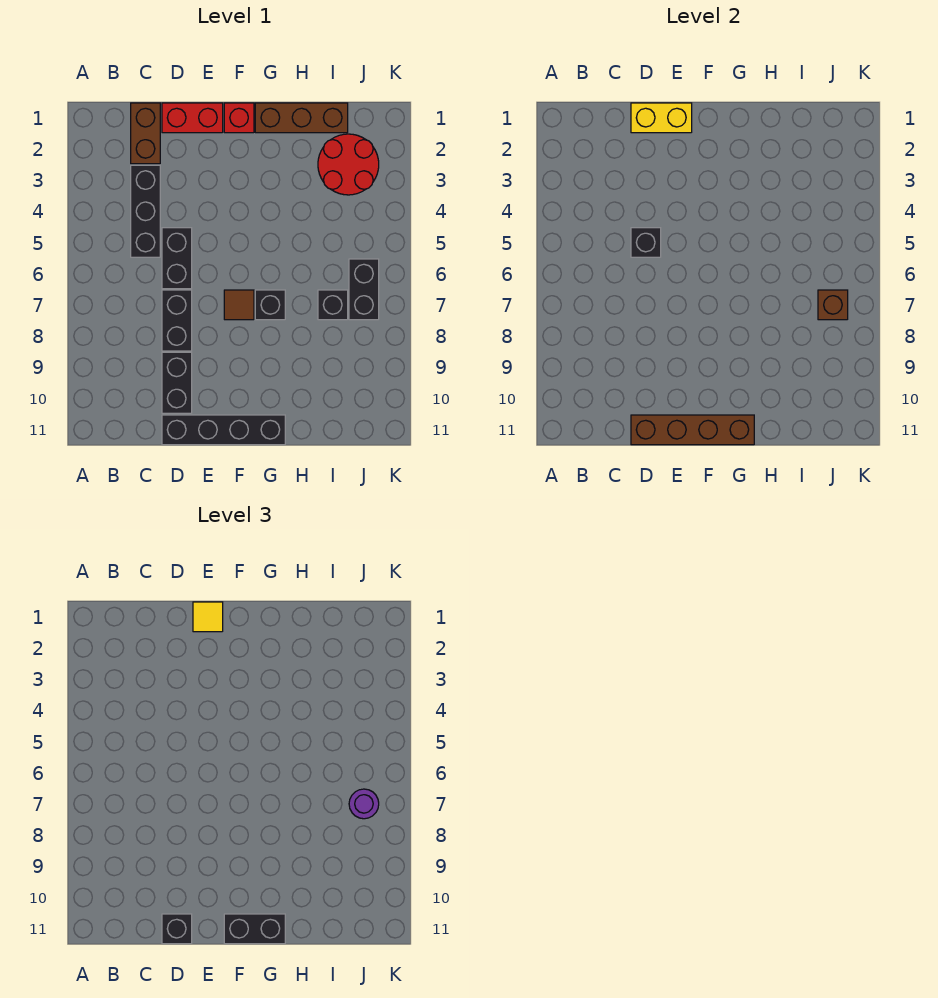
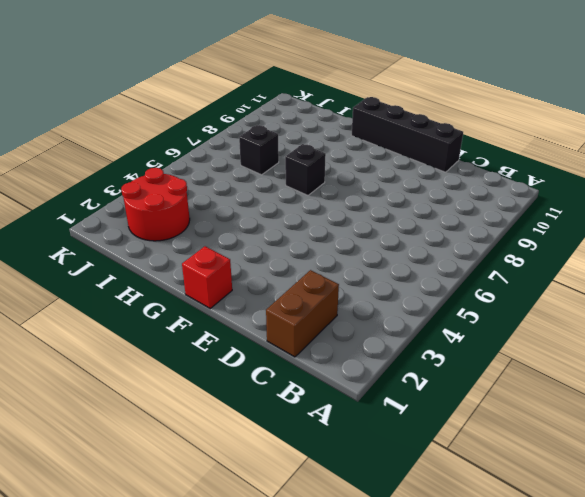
none -> black 1x3 brick [131,165,160,257]
none -> red 1x2 brick [162,103,223,133]
none -> black 1x2 brick [162,228,192,289]

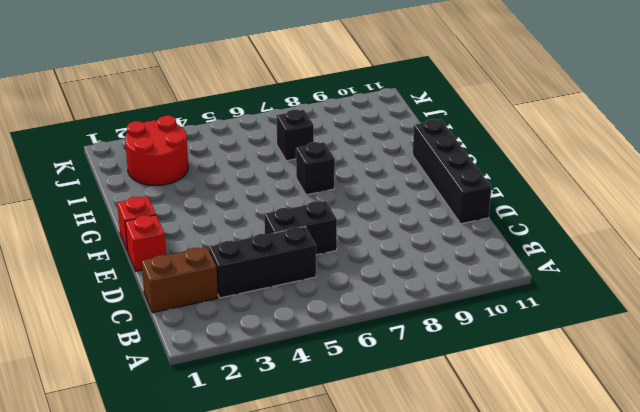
red 1x1 brick [125,215,166,271] -> red 1x2 brick [162,103,223,133]
none -> black 1x2 brick [162,290,192,351]
none -> black 1x2 brick [162,352,192,413]
none -> brown 1x1 tile [224,290,254,320]

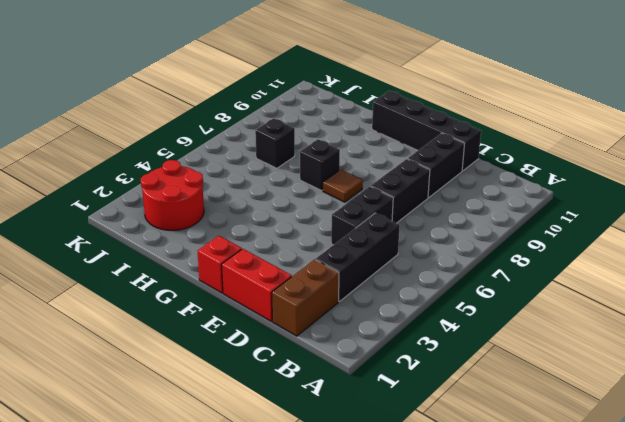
none -> brown 1x3 brick [255,103,348,133]
none -> black 1x2 brick [349,259,379,320]
none -> yellow 1x2 brick [631,103,692,133]

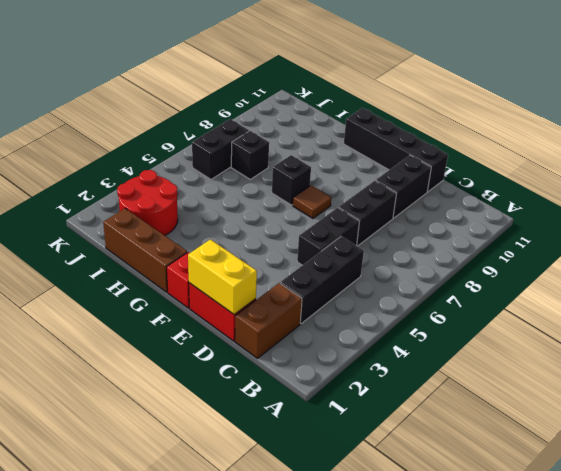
none -> black 1x1 brick [631,228,661,257]
none -> brown 1x4 brick [631,415,754,445]
none -> brown 1x1 brick [818,290,848,320]

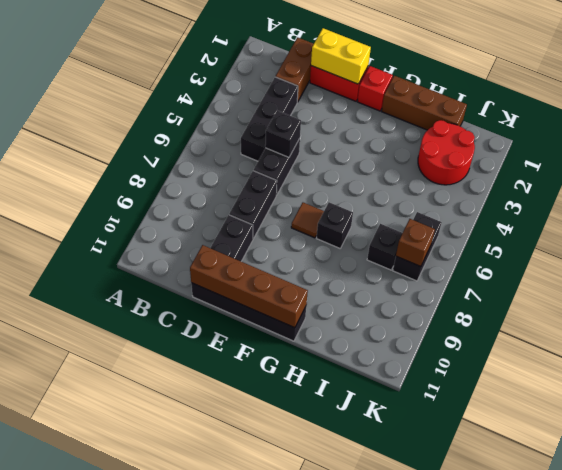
none -> black 1x1 brick [162,914,192,944]
none -> yellow 1x1 tile [193,602,223,632]
none -> black 1x2 brick [224,914,285,944]

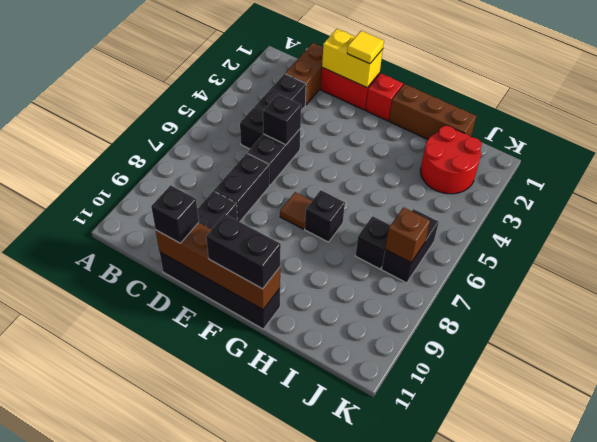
none -> purple 1x1 round brick [349,789,379,819]

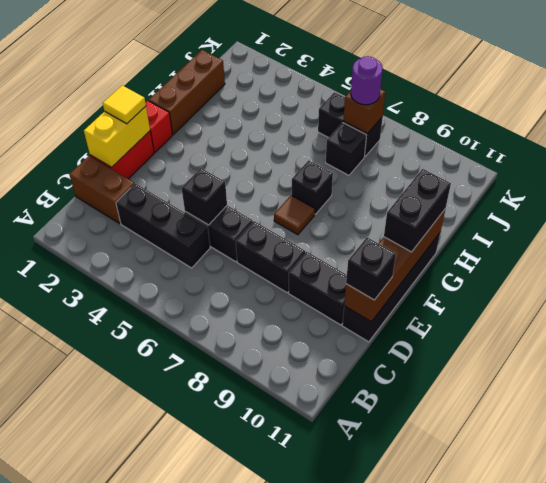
none -> red 2x2 round brick [318,134,379,195]

